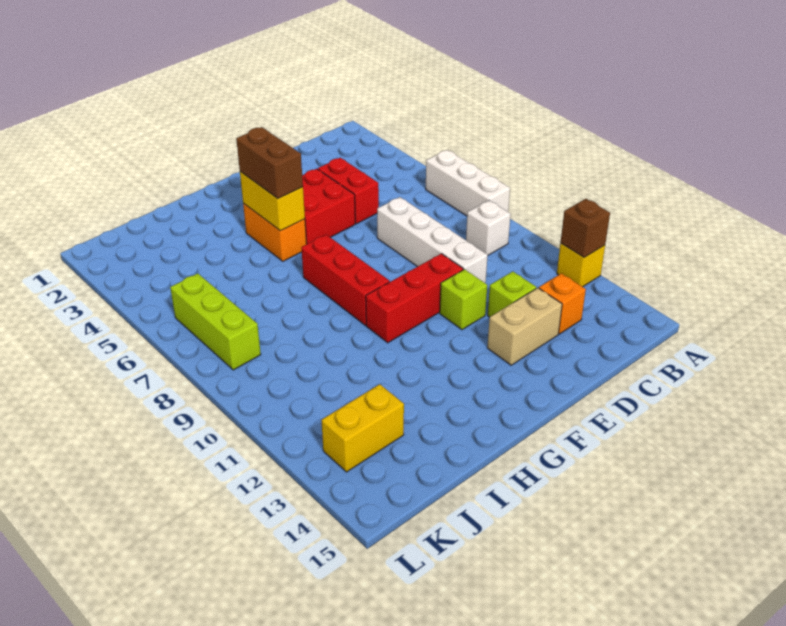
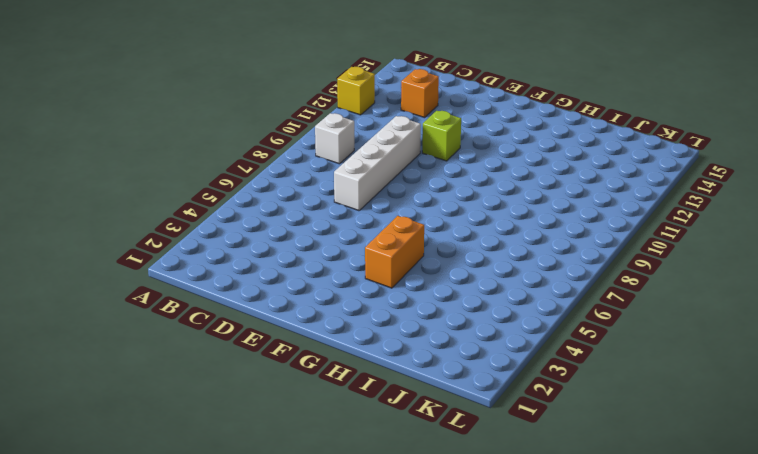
none -> white 1x3 brick [426,150,510,216]
none -> red 1x2 brick [318,158,379,224]
none -> lime 1x1 brick [488,271,536,317]

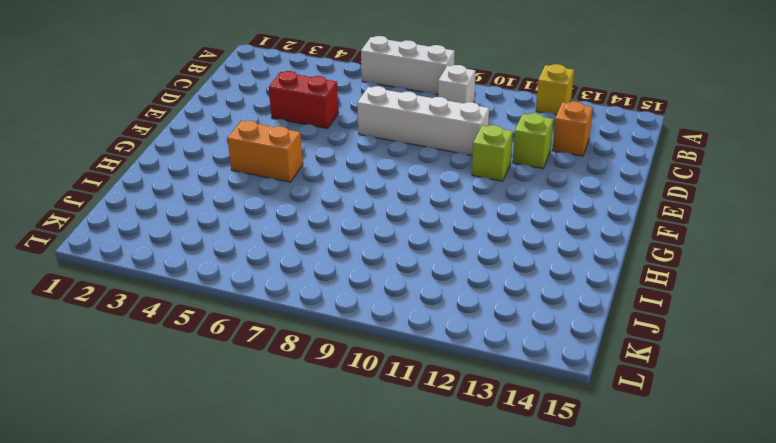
none -> tan 1x2 brick [487,288,562,365]
none -> red 2x2 brick [302,169,355,244]
none -> red 1x3 brick [366,254,463,343]

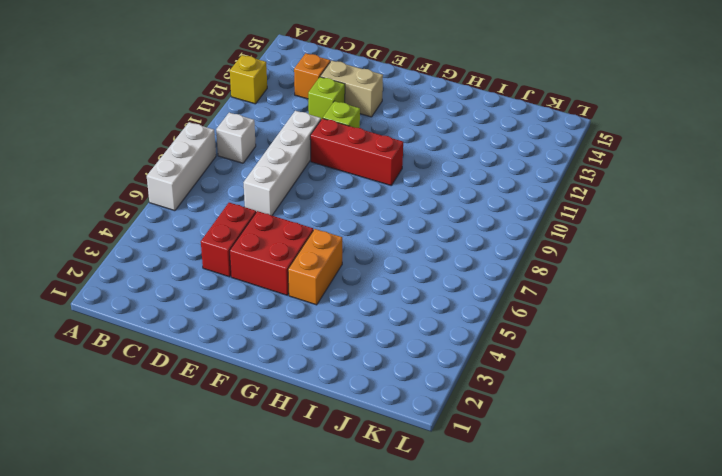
none -> red 1x3 brick [301,235,390,325]
none -> yellow 1x2 brick [321,384,404,472]
none -> lime 1x3 brick [170,273,261,370]

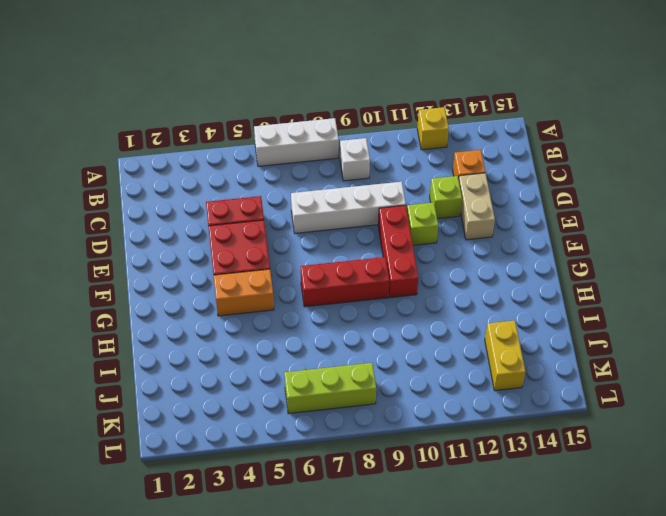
none -> brown 1x1 brick [560,199,610,257]
none -> yellow 1x2 brick [240,172,305,231]
none -> brown 1x2 brick [236,127,303,199]

